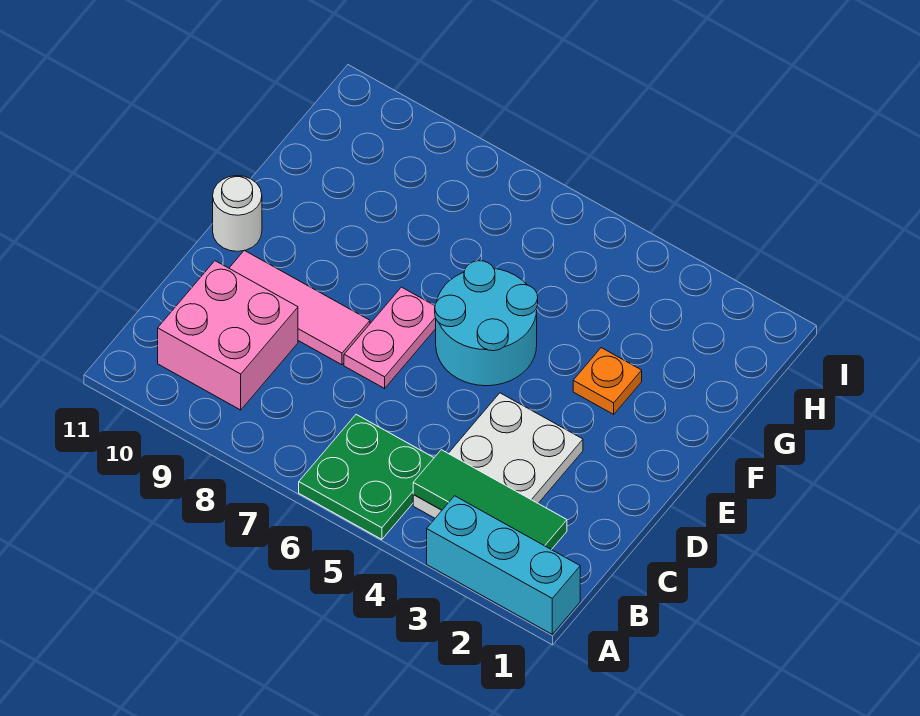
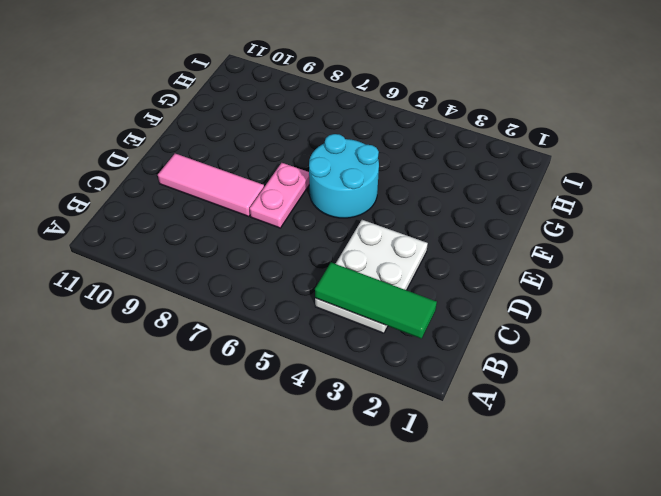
none -> cyan 1x3 brick [427,496,580,634]
none -> green 2x2 plate [299,415,434,539]

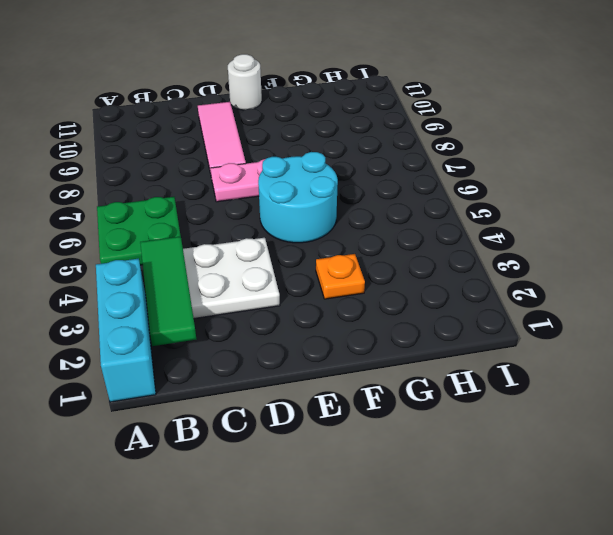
none -> pink 2x2 brick [158,261,298,410]

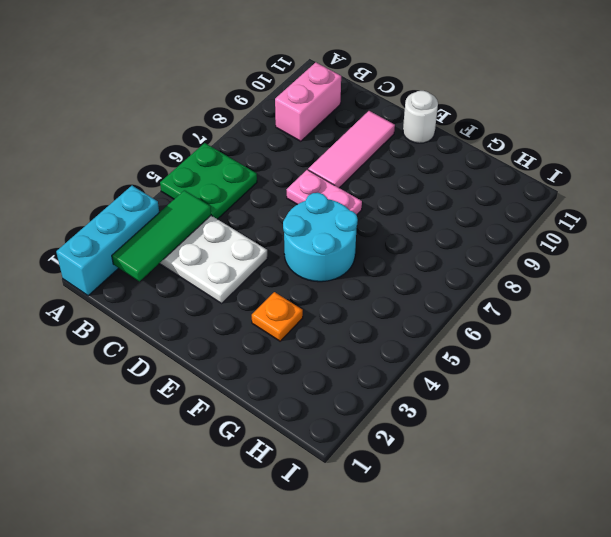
pink 1x2 brick [275,62,341,141] -> pink 2x2 brick [158,261,298,410]

